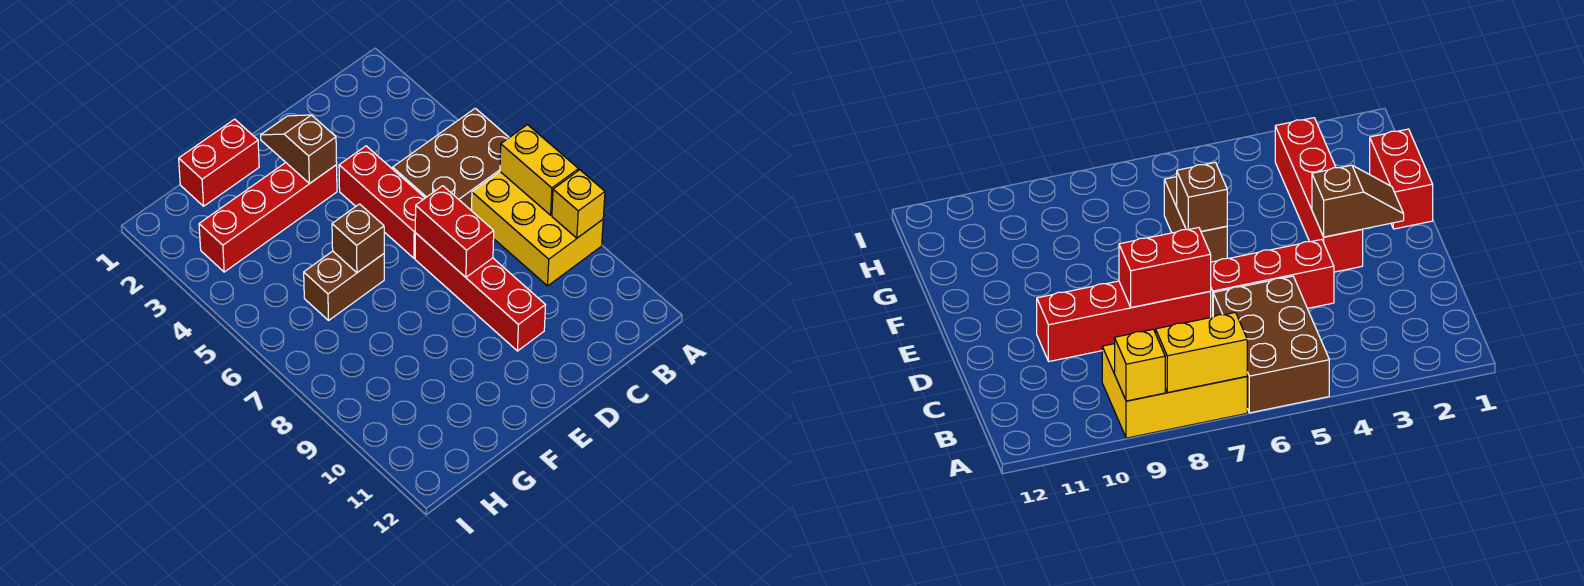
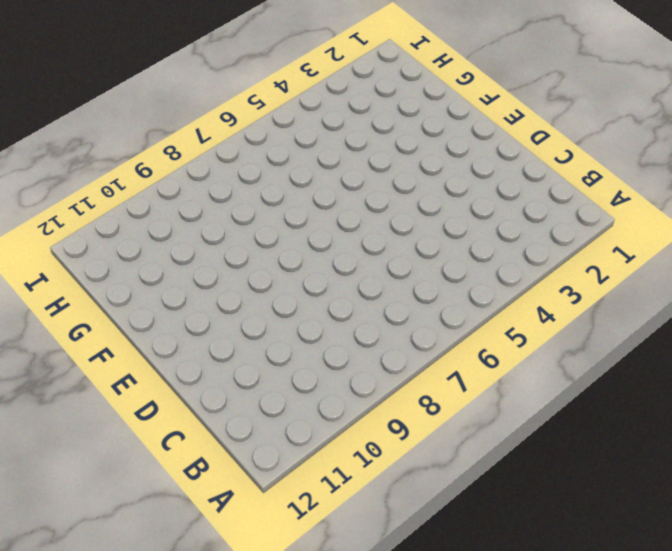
none -> brown 2x3 brick [393,108,509,211]
none -> yellow 2x3 brick [472,172,603,286]
none -> red 1x3 brick [339,146,425,258]

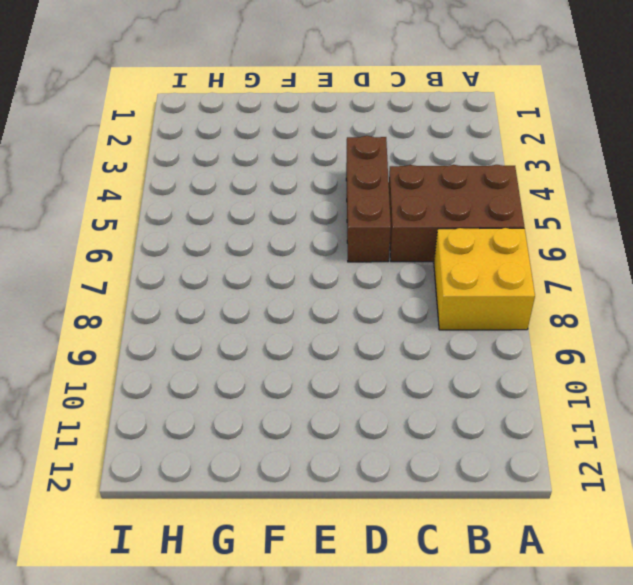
yellow 2x2 brick [434,228,535,330] -> yellow 2x3 brick [472,172,603,286]
brown 1x3 brick [346,136,391,262] -> red 1x3 brick [339,146,425,258]
none -> red 1x4 brick [415,233,546,351]
none -> red 1x4 brick [199,163,337,272]
none -> red 1x2 brick [179,119,259,206]

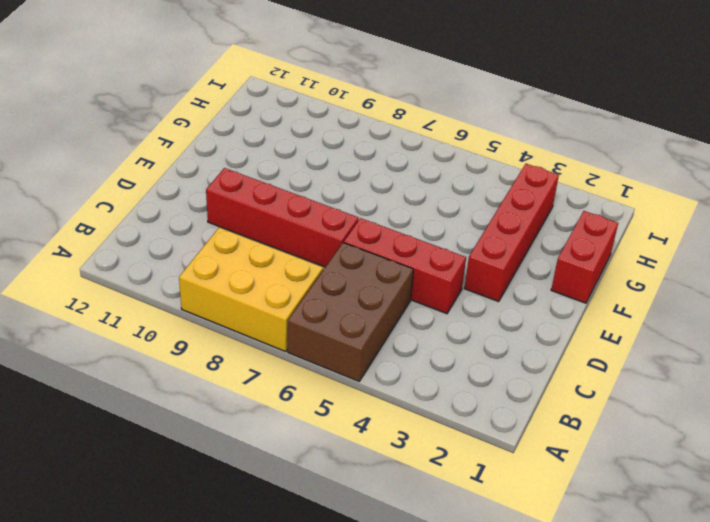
none -> brown 1x2 brick [304,251,384,320]
none -> yellow 1x2 brick [500,125,579,215]
none -> yellow 1x1 brick [552,170,605,238]

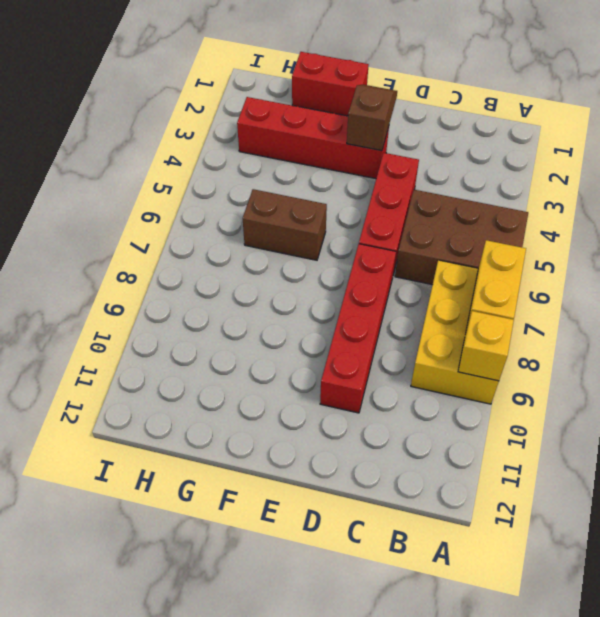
none -> red 1x2 brick [415,186,494,277]
none -> brown 1x1 brick [332,204,384,273]

